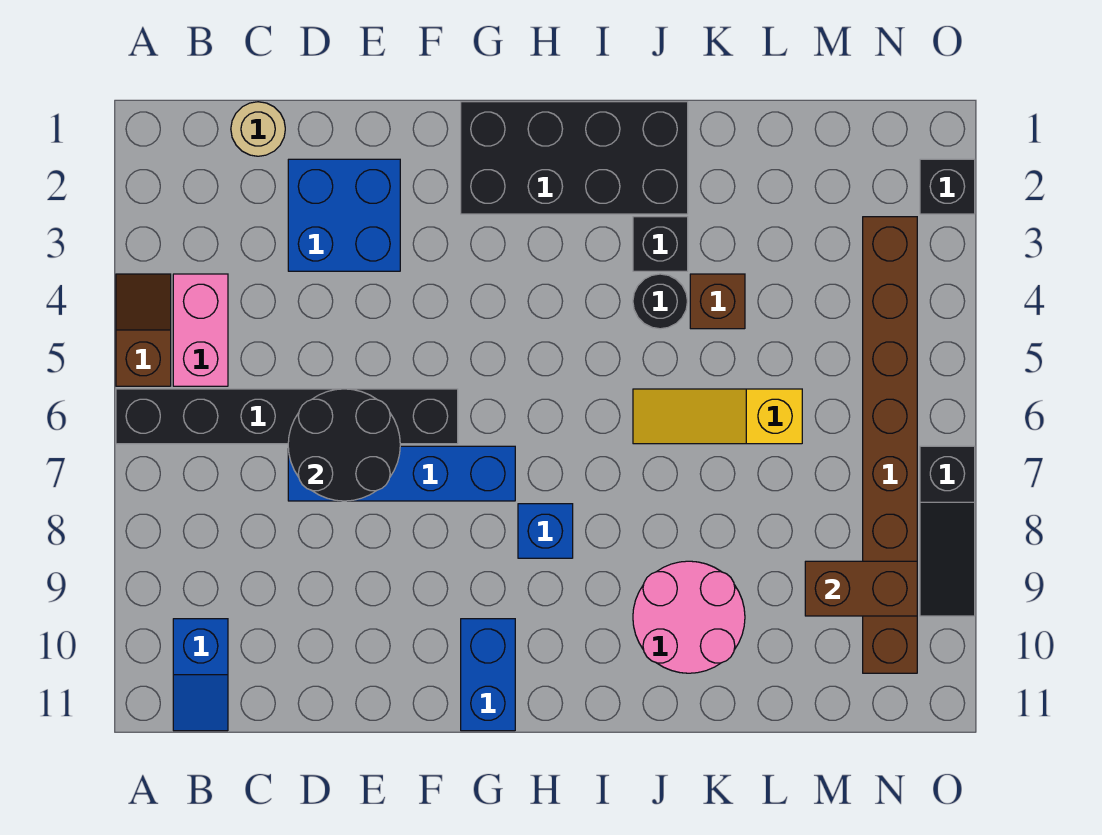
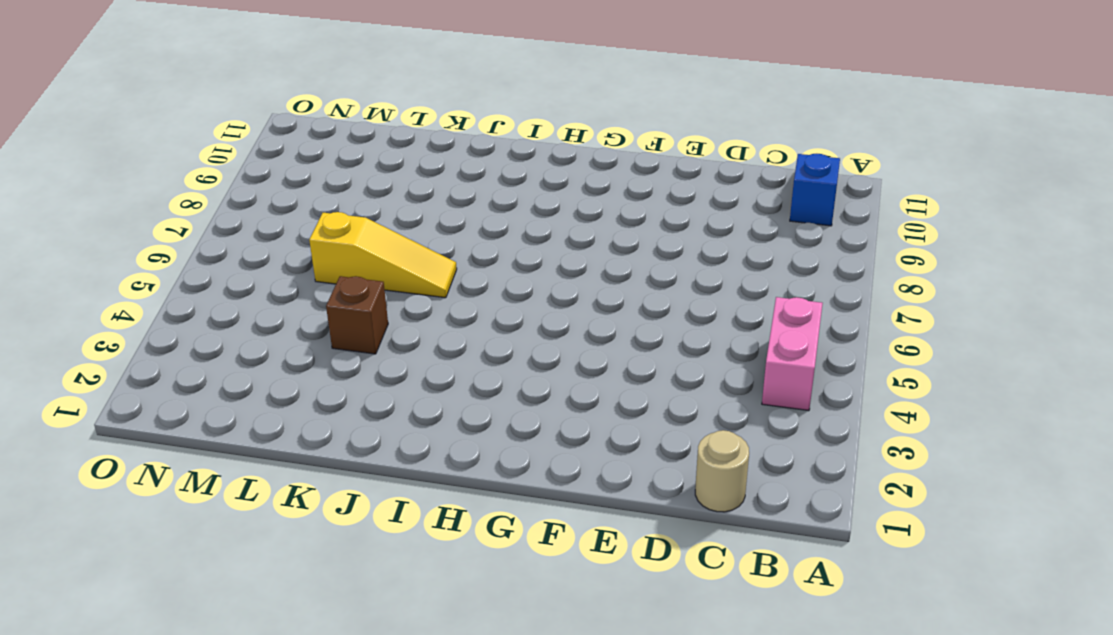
none -> brown 1x2 slope [116,274,171,386]
none -> black 1x6 brick [116,389,458,444]
none -> blue 2x2 brick [288,159,400,271]

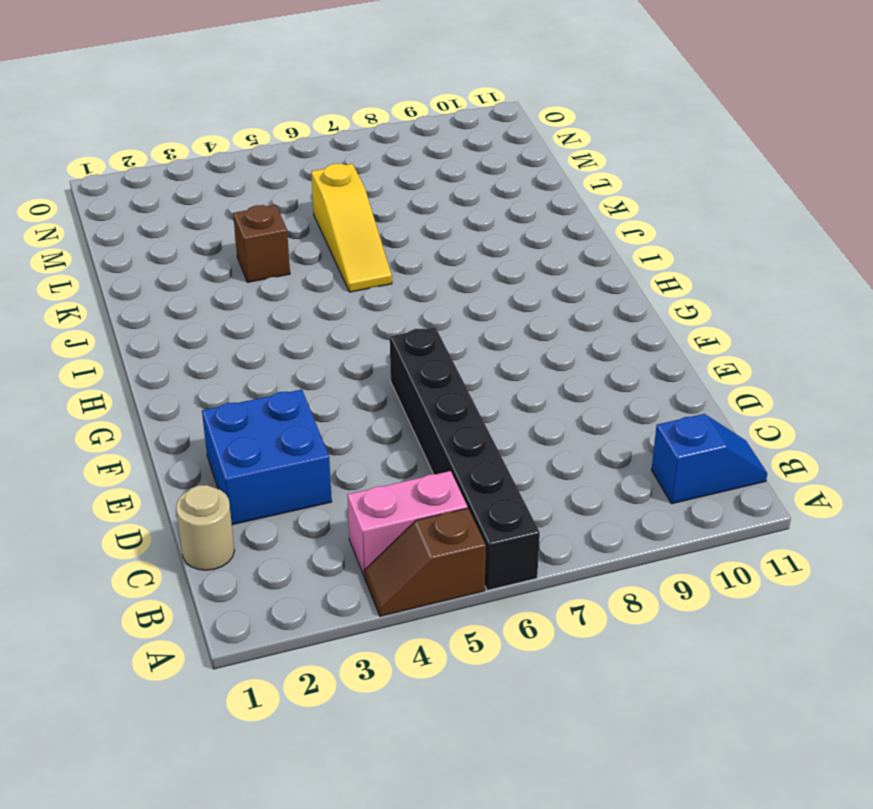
none -> blue 1x4 brick [288,446,515,501]
none -> black 2x4 brick [461,102,688,214]
none -> blue 1x2 brick [461,619,515,731]

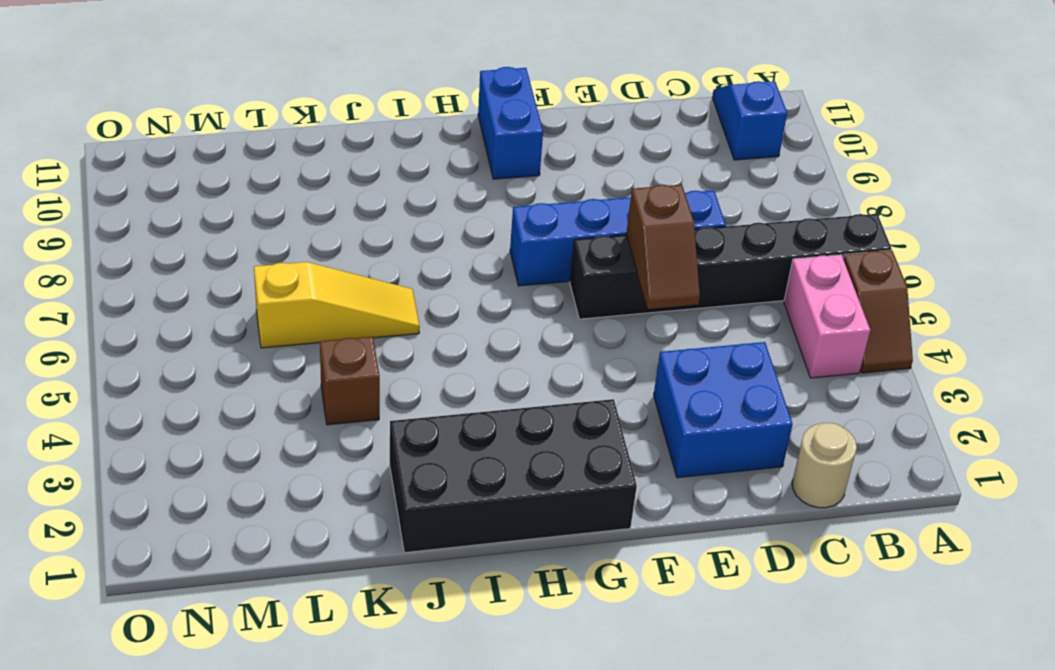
brown 1x2 slope [626,185,700,309] -> black 2x2 round brick [288,389,400,501]
none -> blue 1x1 brick [518,504,573,558]
none -> black 1x1 brick [633,217,688,271]
none -> black 1x1 round brick [633,274,688,329]

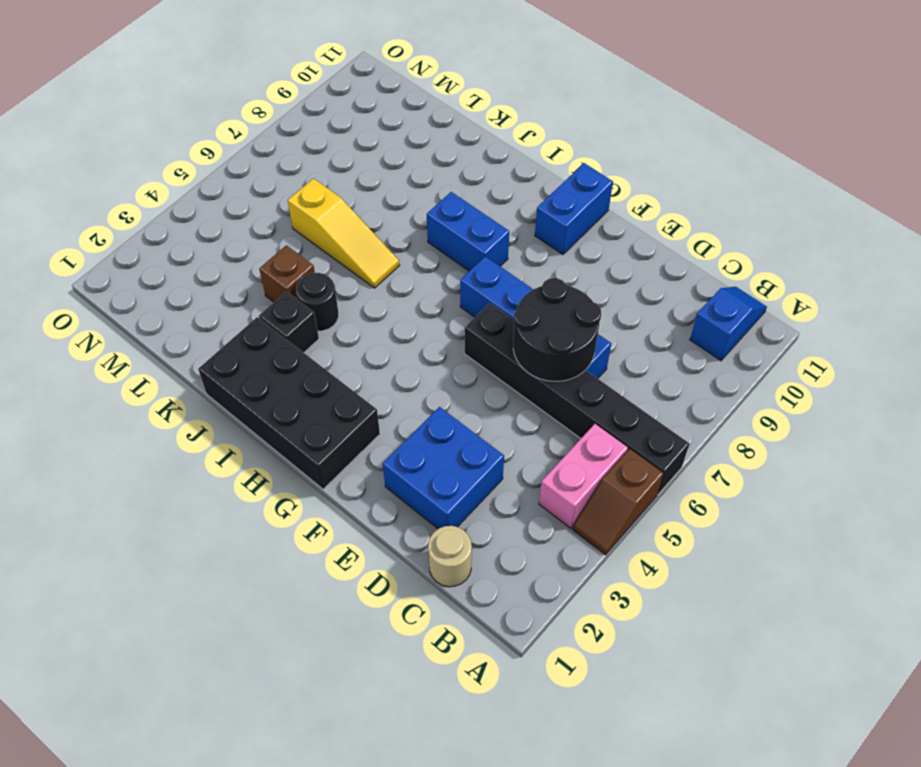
blue 1x2 brick [427,192,509,271] -> blue 1x1 brick [518,504,573,558]
none -> pink 2x2 round brick [633,561,745,673]
none -> brown 1x8 brick [863,217,917,673]
none -> black 1x1 brick [920,159,975,214]

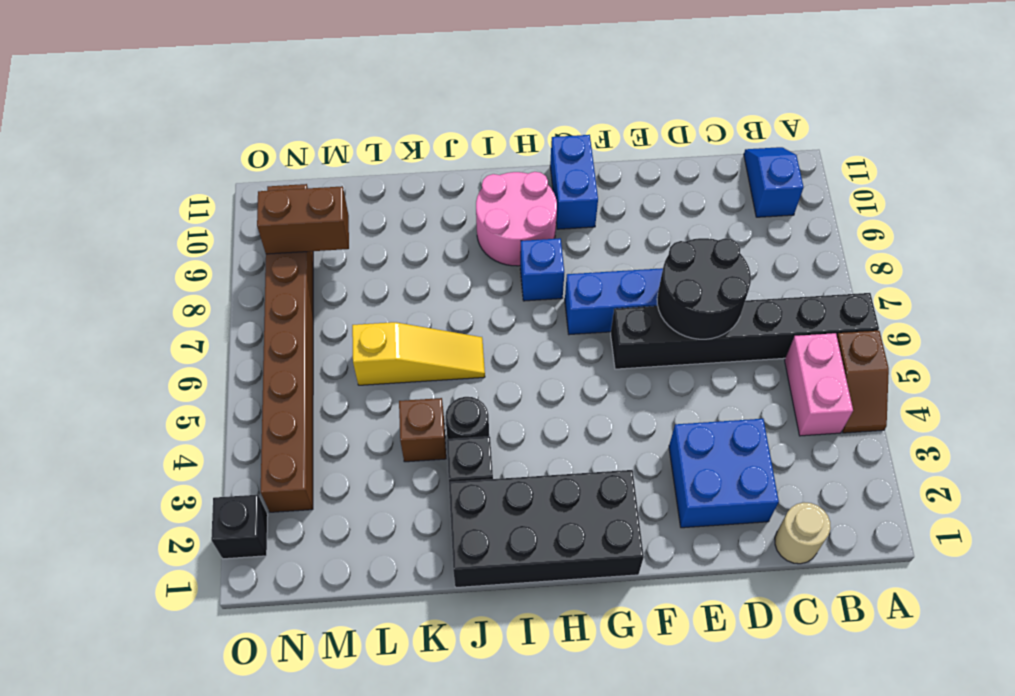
pink 2x2 round brick [476,172,557,266] -> pink 2x2 round brick moved to [633,561,745,673]
none -> black 1x3 slope [920,446,975,616]

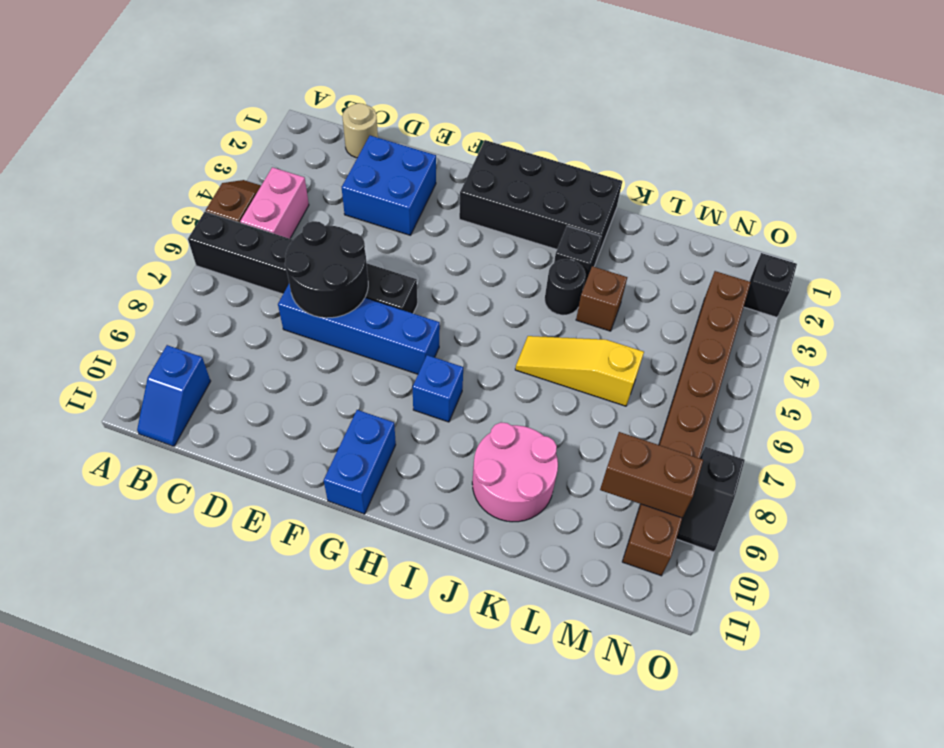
black 1x2 slope [676,447,745,552] -> black 1x3 slope [920,446,975,616]

